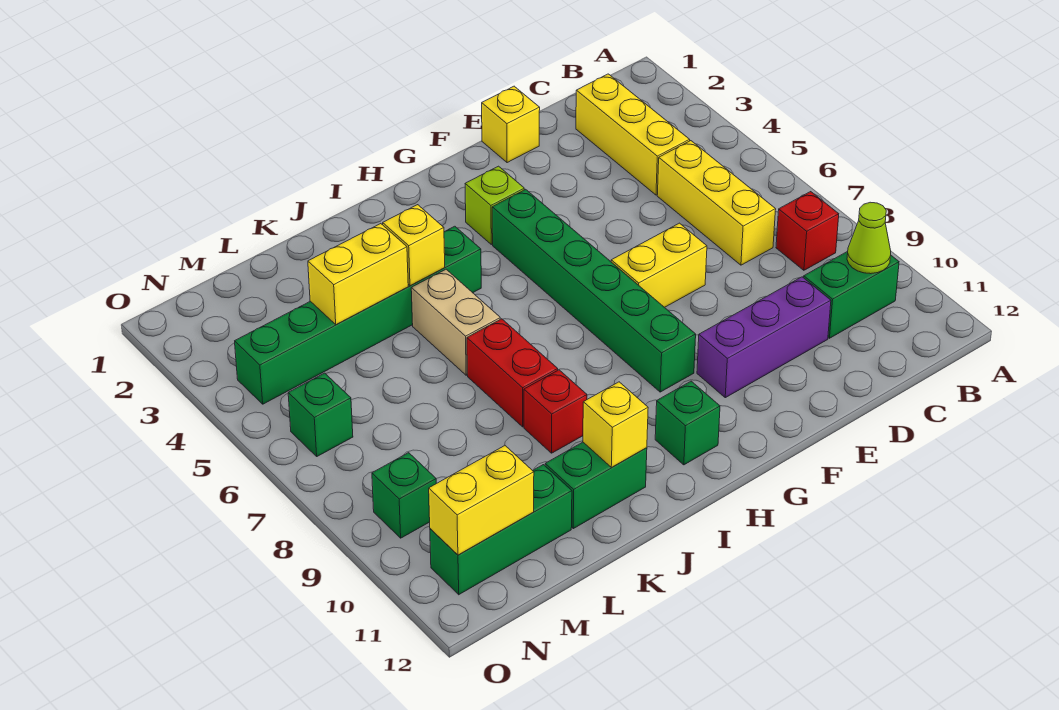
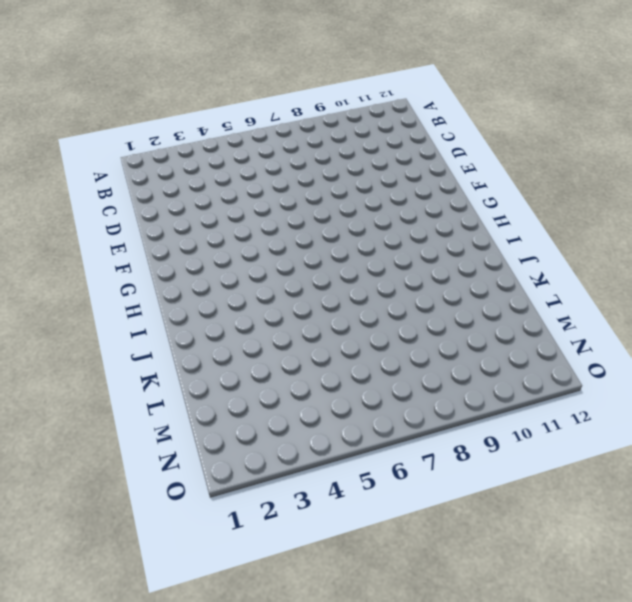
none -> red 1x1 brick [776,192,839,270]
none -> green 1x2 brick [804,251,899,338]
none -> yellow 1x3 brick [576,74,690,195]

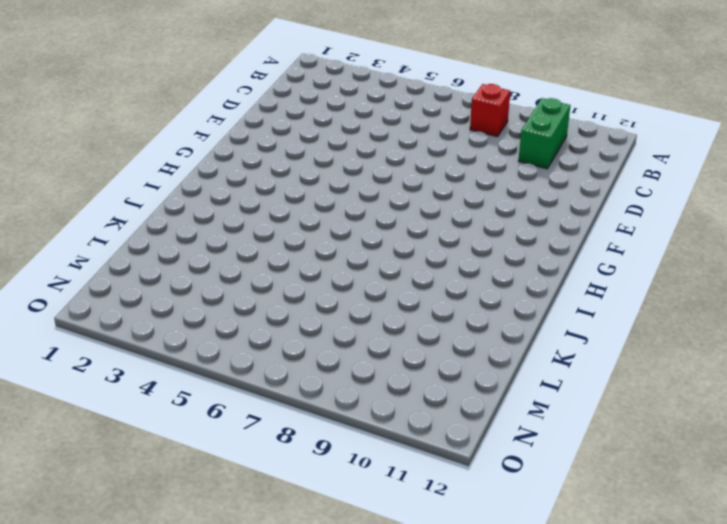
none -> yellow 1x3 brick [576,74,690,195]
none -> yellow 1x3 brick [657,141,776,265]
none -> purple 1x3 brick [697,277,831,398]

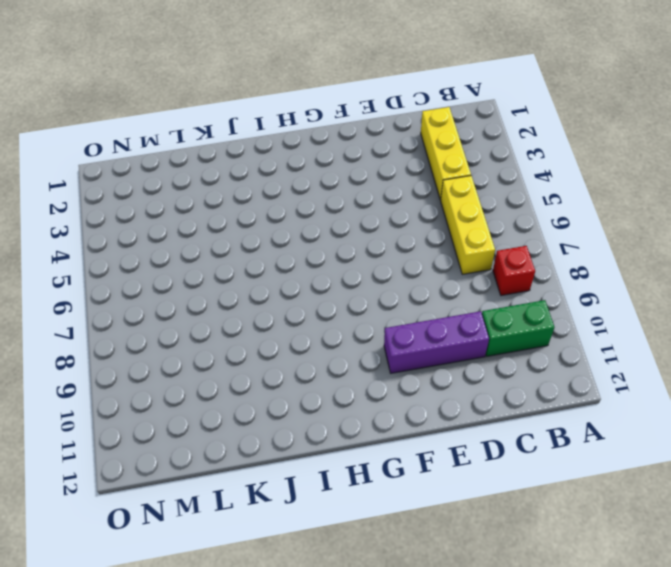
none -> yellow 1x1 brick [482,86,540,163]
none -> yellow 1x2 brick [611,223,707,307]
none -> lime 1x1 brick [465,166,524,244]

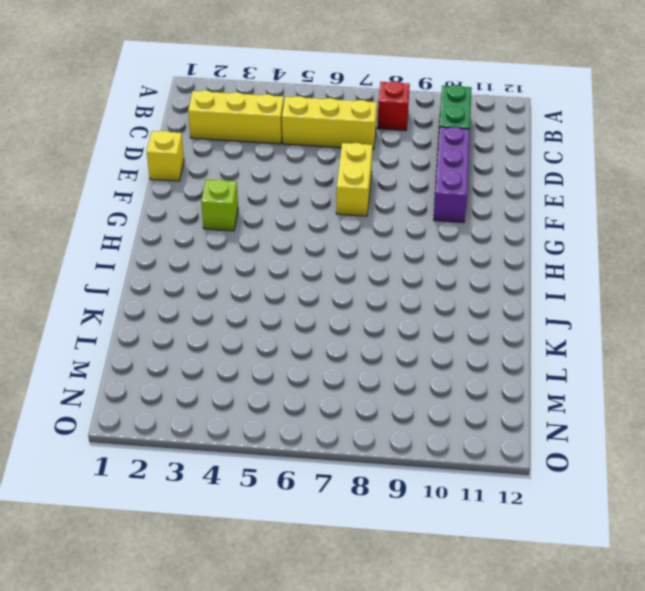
none -> green 1x6 brick [492,189,696,392]
none -> green 1x1 brick [655,381,720,465]
none -> green 1x6 brick [235,226,481,404]

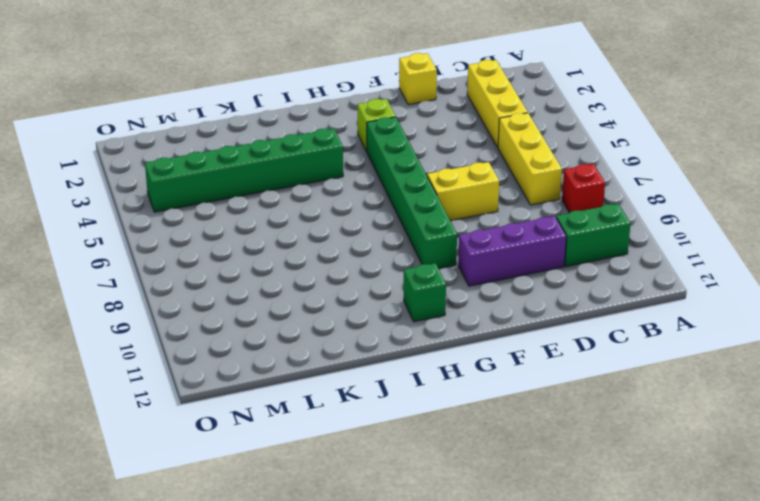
none -> tan 1x2 brick [411,269,500,375]
none -> red 1x2 brick [467,319,558,427]
none -> red 1x1 brick [524,370,587,453]

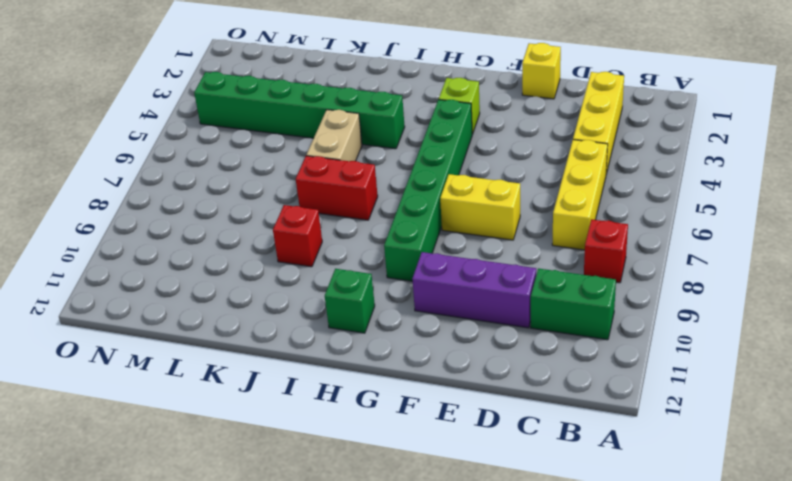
red 1x2 brick [296,156,378,220] -> red 1x2 brick turned to [467,319,558,427]
none -> green 1x2 brick [545,442,647,529]
none -> green 1x3 brick [430,465,572,595]
none -> green 1x1 brick [288,373,353,456]

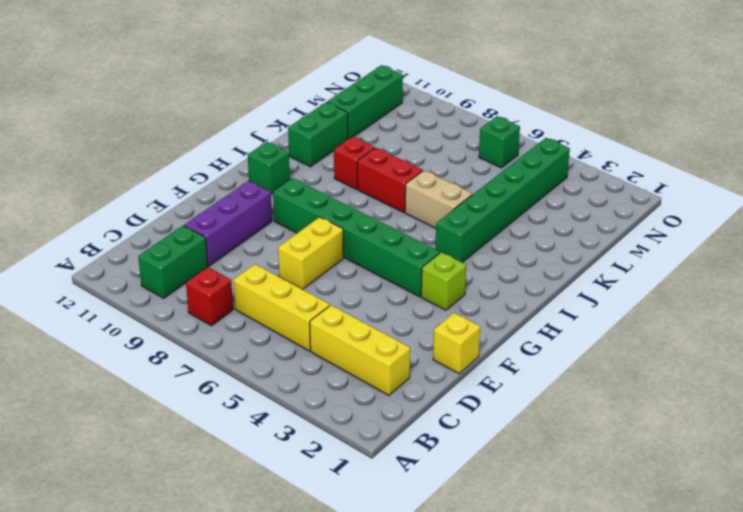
none -> green 1x1 brick [372,453,436,538]
none -> lime 1x1 cone [847,202,891,274]
none -> yellow 1x1 brick [383,205,445,286]

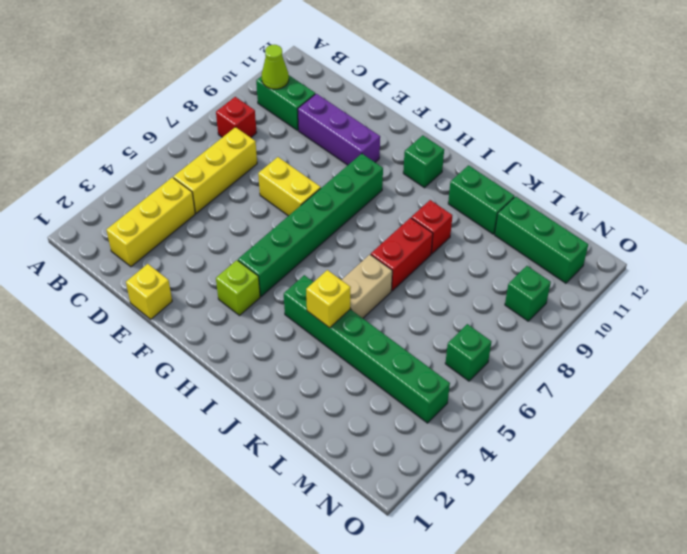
none -> yellow 1x1 brick [583,382,648,467]
none -> yellow 1x2 brick [308,224,408,325]
none -> yellow 1x2 brick [429,446,534,555]

